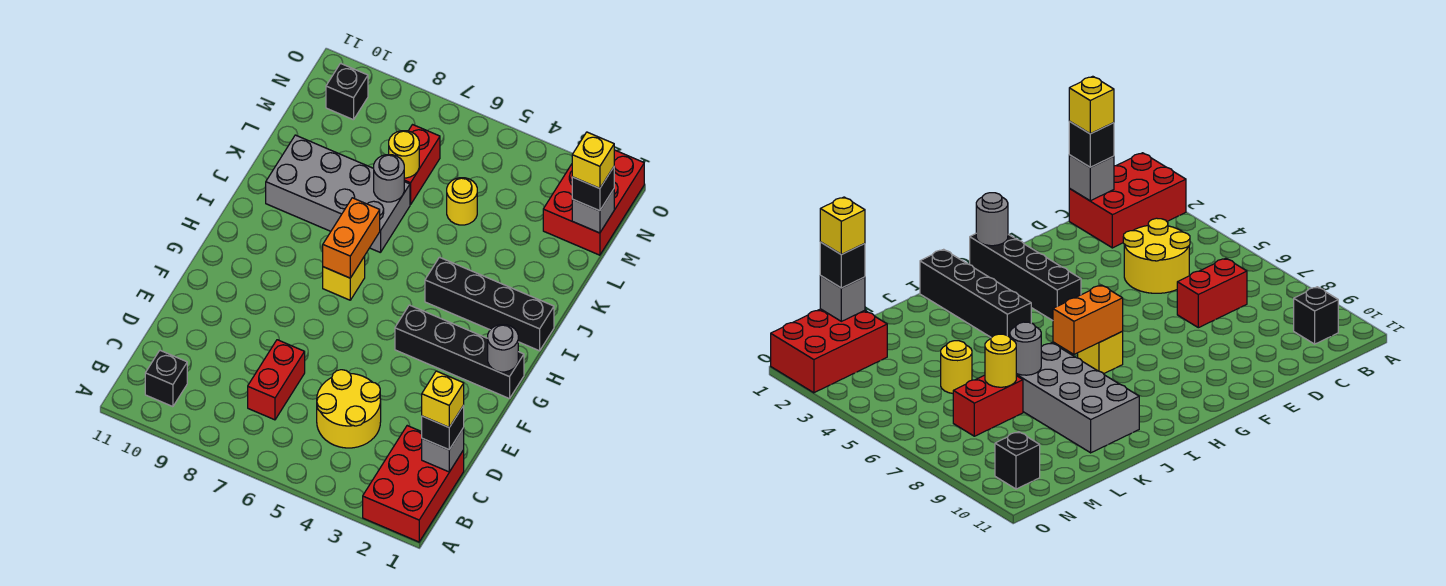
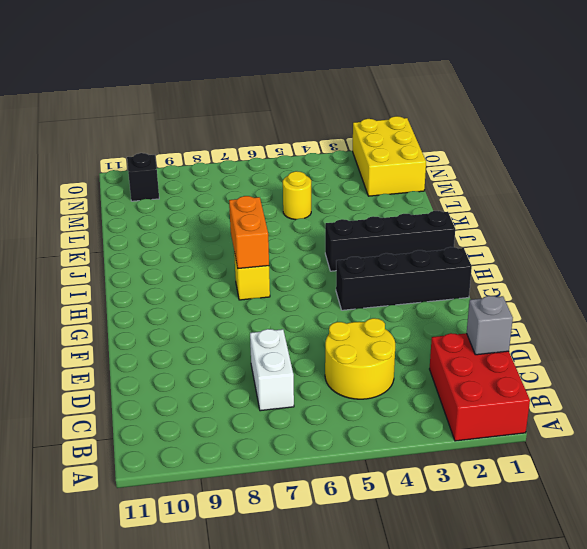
white 1x2 brick [250,329,294,411] -> red 1x2 brick [248,340,305,420]
yellow 2x3 brick [353,116,426,196] -> red 2x3 brick [543,150,644,255]
none -> black 1x1 brick [145,351,187,407]
none -> grey 2x4 brick [266,135,410,253]
none -> red 1x2 brick [404,125,440,205]

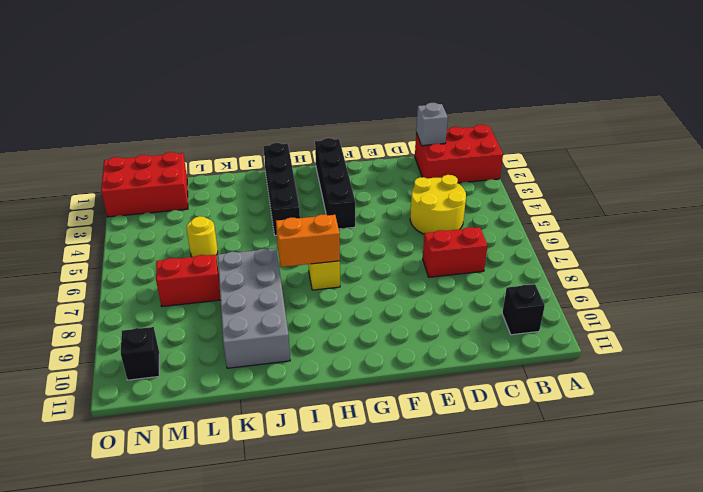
none -> grey 1x1 round brick [488,325,518,372]
none -> grey 1x1 round brick [374,155,404,202]
none -> yellow 1x1 round brick [389,131,419,178]

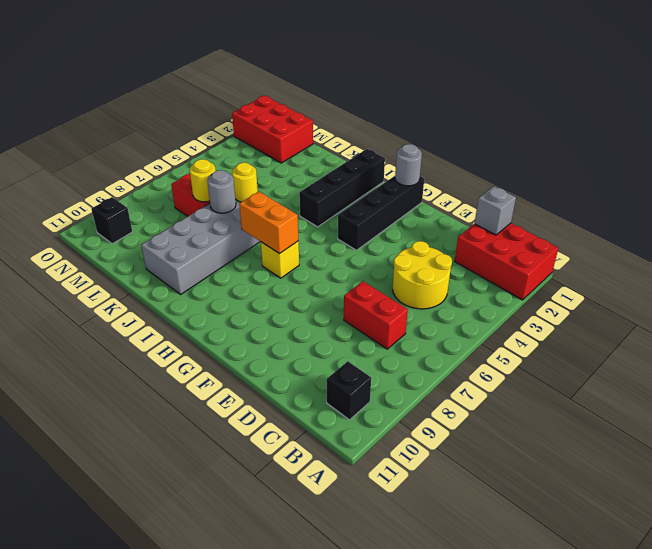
none -> grey 1x1 brick [572,189,614,233]
none -> black 1x1 brick [422,406,464,450]
none -> black 1x1 brick [572,167,614,211]

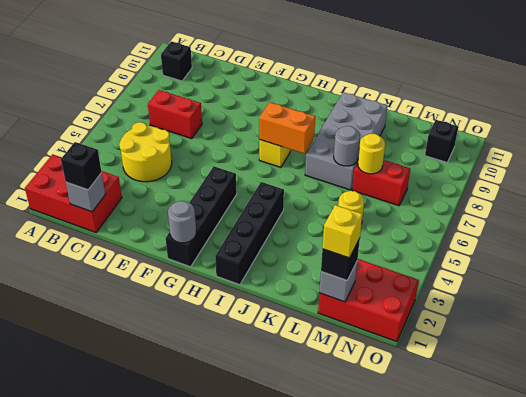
none -> yellow 1x1 brick [422,371,464,427]

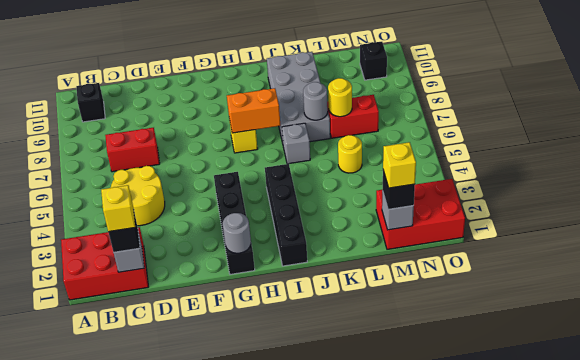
grey 1x1 brick [282,123,310,164] -> none

